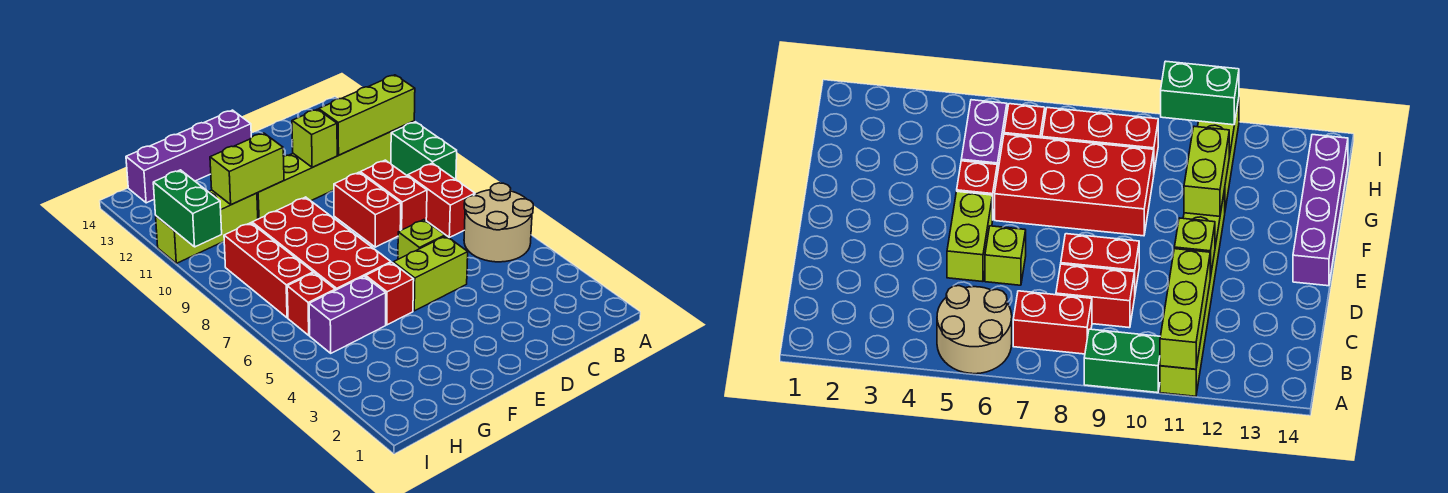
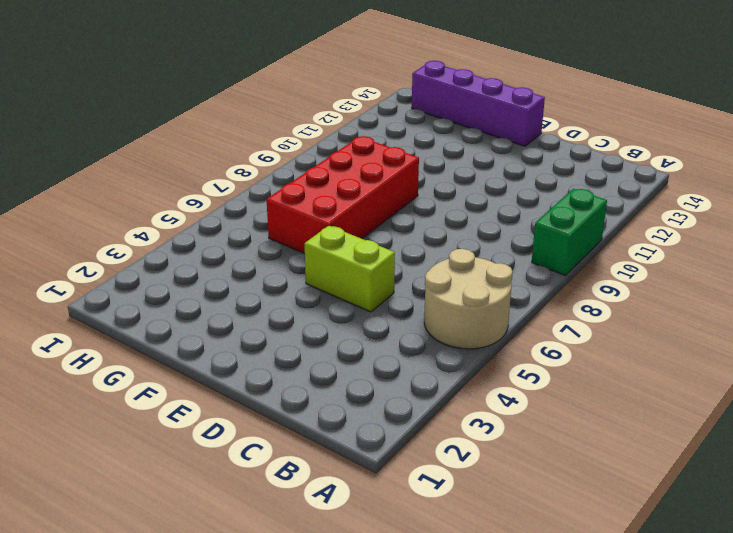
none -> lime 1x6 brick [257,121,414,219]
none -> red 1x2 brick [408,163,475,237]
none -> red 1x2 brick [360,160,427,231]

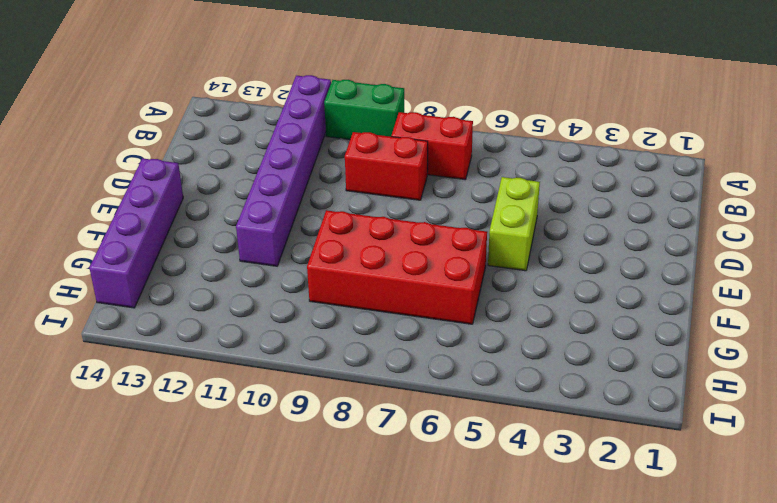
purple 1x6 brick [236,75,331,266] -> lime 1x6 brick [257,121,414,219]
none -> tan 2x2 round brick [464,183,533,262]
none -> lime 1x1 brick [398,220,445,259]
none -> red 1x2 brick [334,172,401,247]

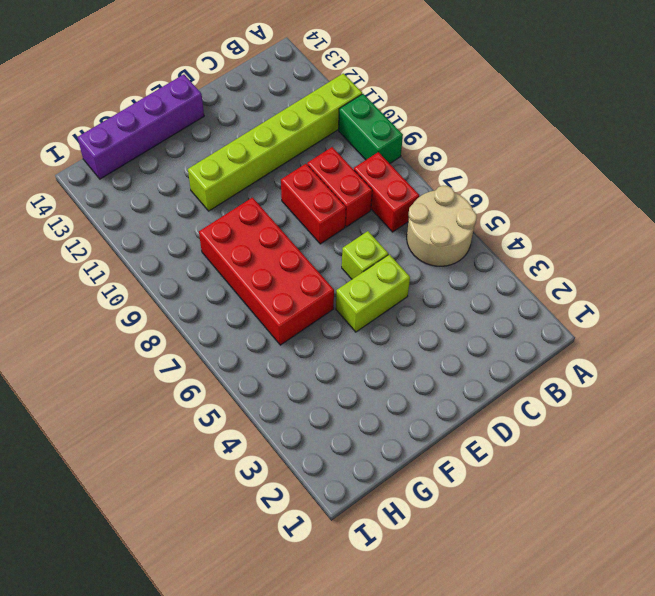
none -> red 1x1 brick [366,263,414,325]
none -> purple 1x2 brick [309,276,386,353]
none -> lime 1x3 brick [156,190,258,263]

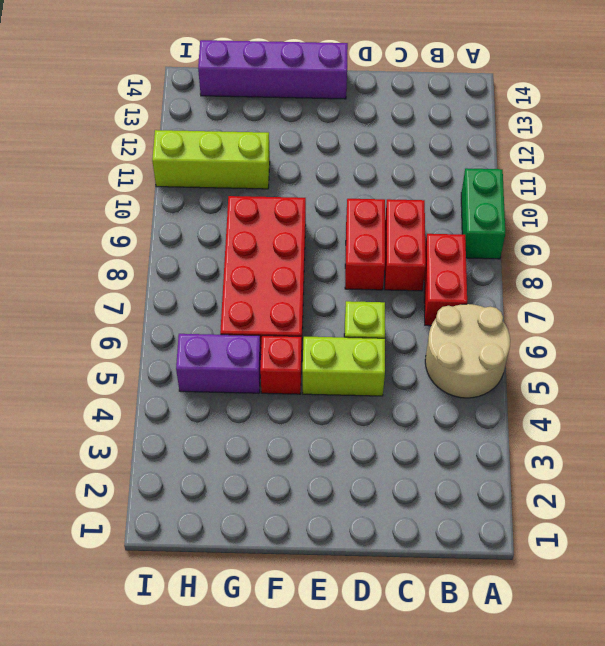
none -> lime 1x6 brick [257,121,414,219]
none -> red 1x1 brick [287,273,335,335]
none -> red 1x3 brick [224,223,313,318]

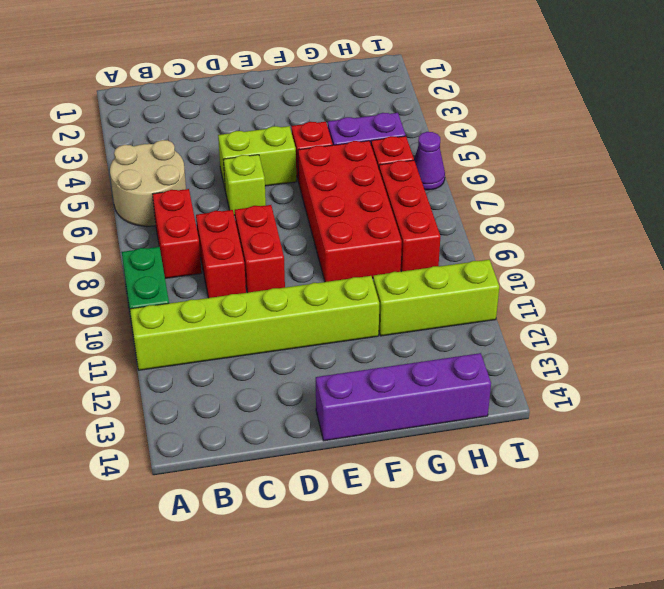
purple 1x1 cone [414,132,445,190] -> none
none -> lime 1x3 brick [319,75,415,155]
none -> lime 1x1 brick [292,109,337,167]
none -> lime 1x2 brick [210,133,284,205]

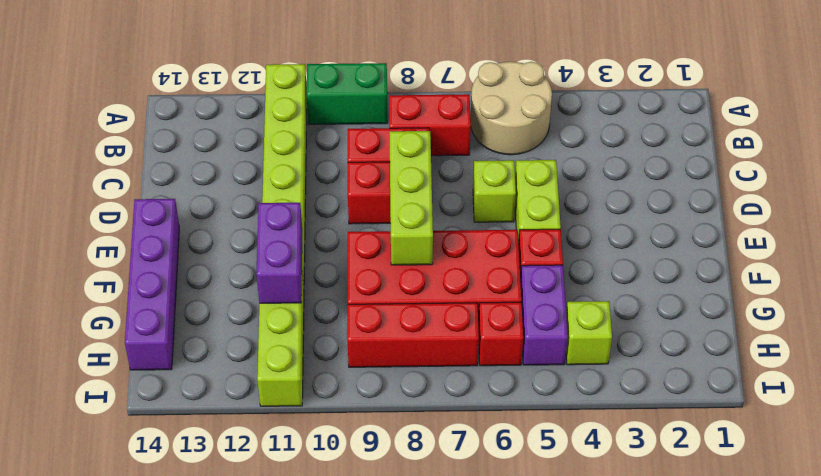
lime 1x3 brick [390,131,433,265] -> lime 1x3 brick moved to [319,75,415,155]
purple 1x2 brick [256,203,302,303] -> lime 1x2 brick [210,133,284,205]
lime 1x1 brick [566,301,612,365] -> lime 1x1 brick moved to [292,109,337,167]
none -> green 1x2 brick [153,170,222,247]

